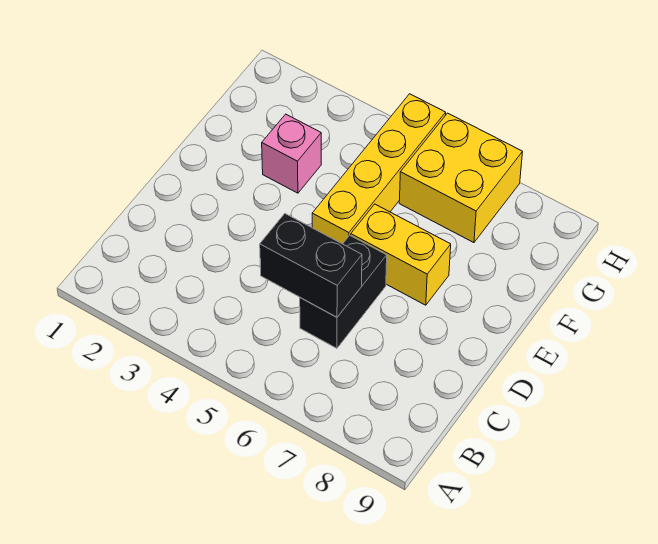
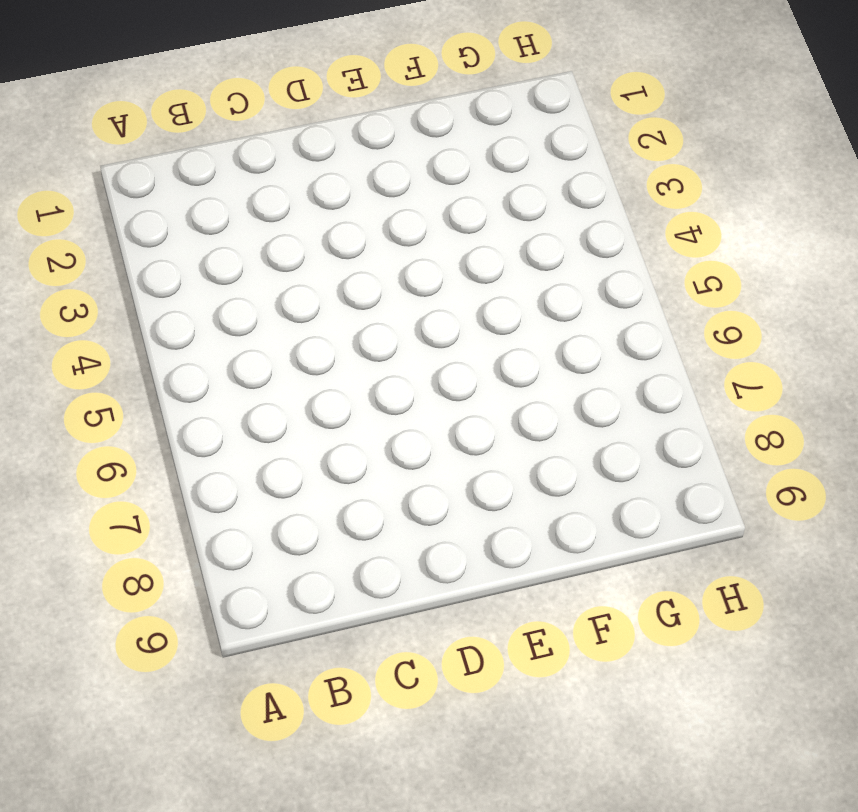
none -> black 1x2 brick [300,235,387,348]
none -> yellow 1x4 brick [312,94,446,244]

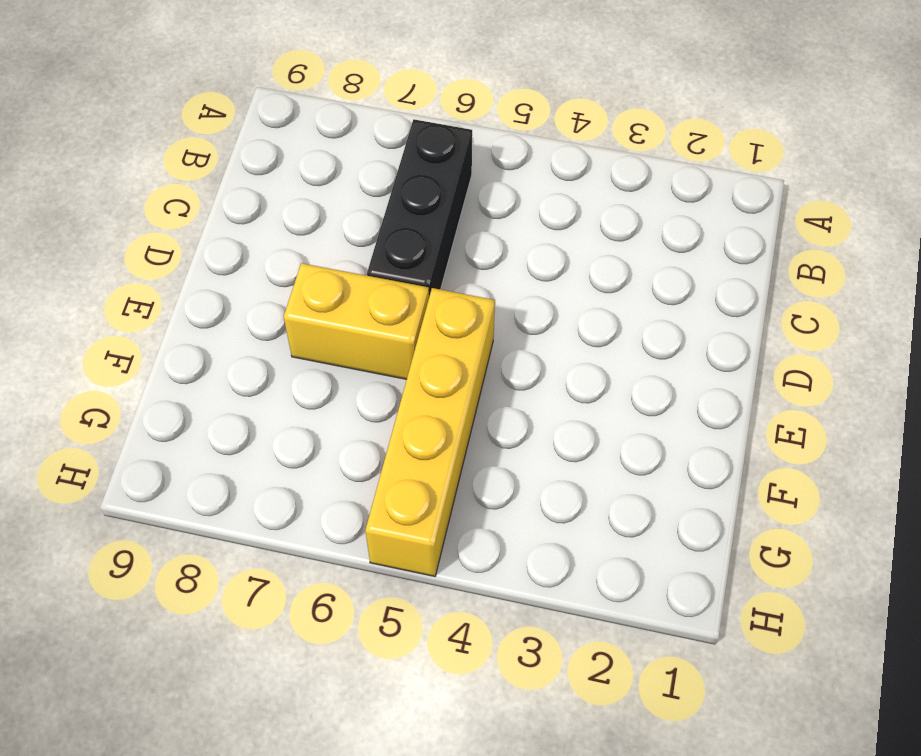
black 1x3 brick [367,119,472,297] -> black 1x2 brick [300,235,387,348]
none -> pink 1x1 brick [262,114,321,193]
none -> yellow 2x2 brick [399,113,523,243]

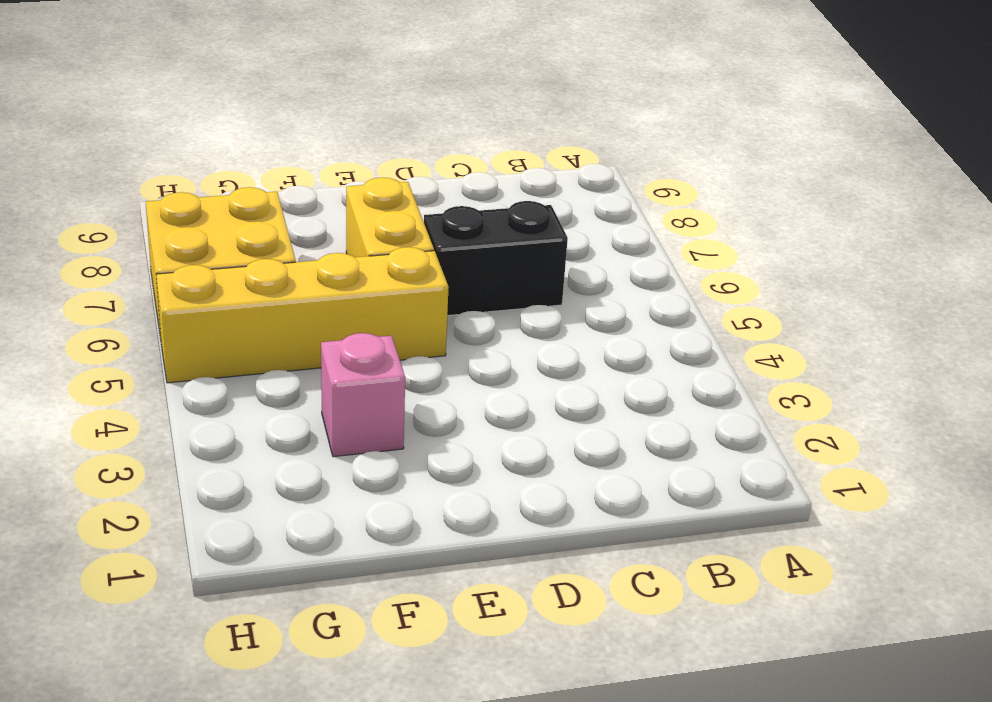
none -> black 1x2 brick [260,214,362,317]

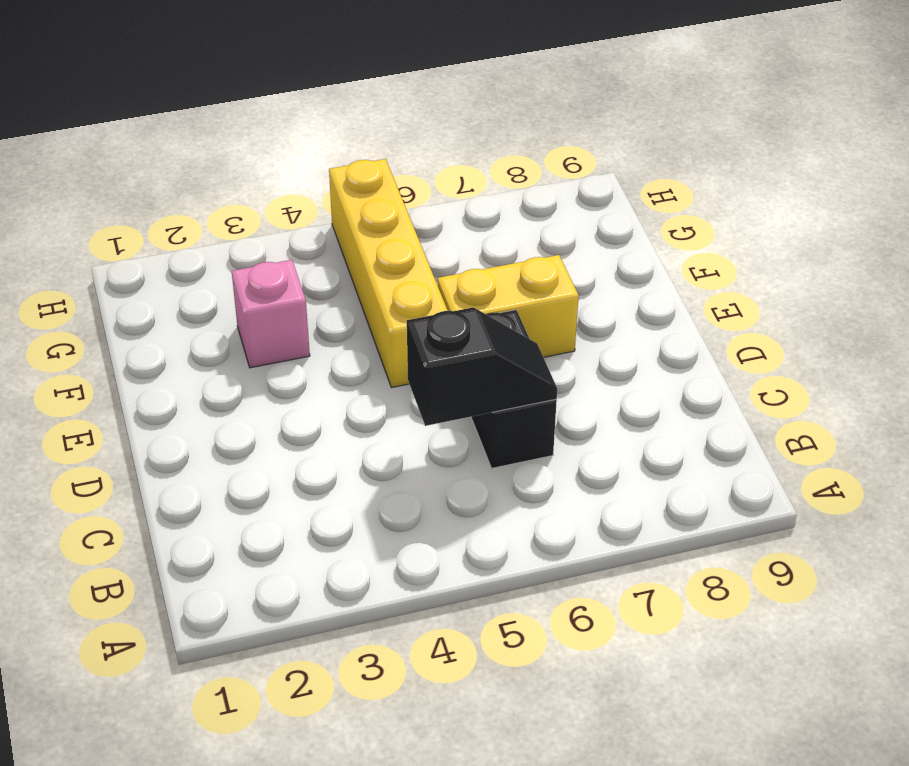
black 1x2 slope [407,307,557,426] -> black 1x2 brick [260,214,362,317]
none -> yellow 2x2 brick [399,113,523,243]

